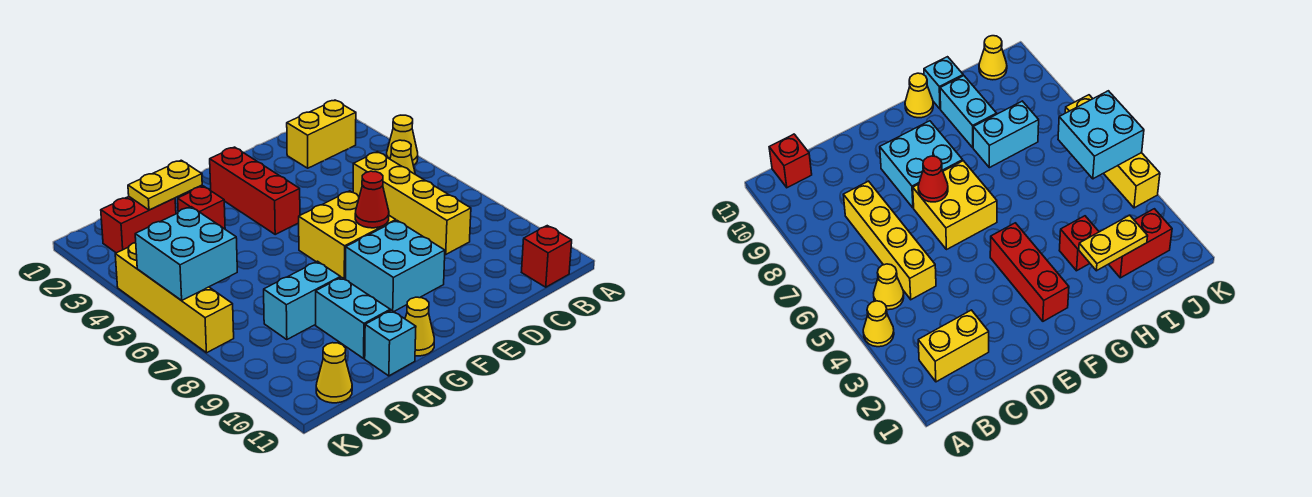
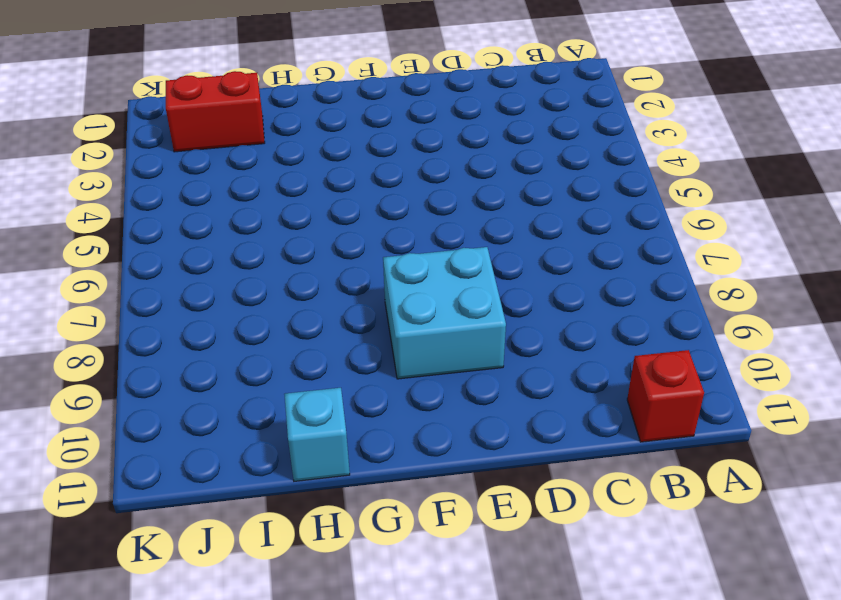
none -> yellow 1x1 cone [387,115,418,165]
none -> yellow 1x2 brick [287,100,356,168]
none -> yellow 1x1 cone [390,140,415,174]

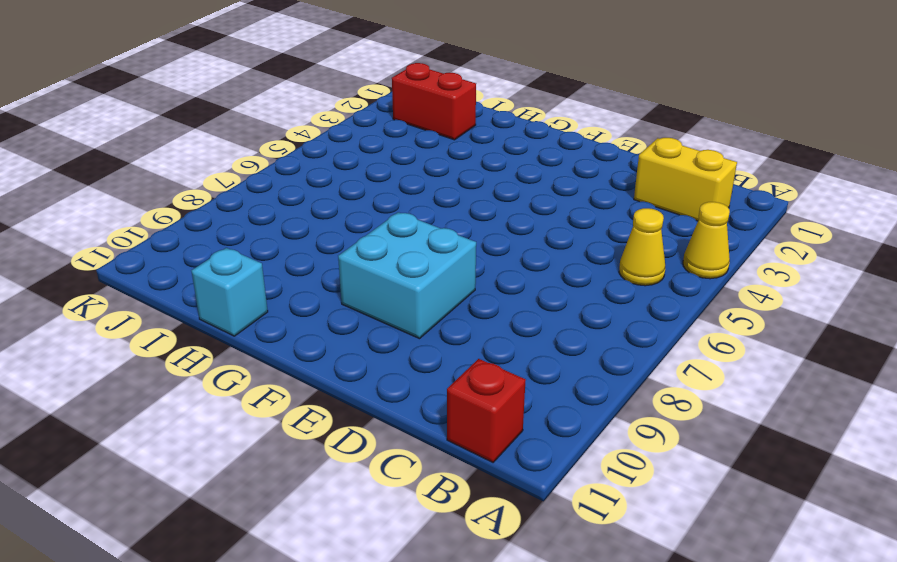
none -> yellow 1x4 brick [353,152,471,254]
none -> yellow 2x2 brick [299,191,396,280]
none -> red 1x3 brick [210,147,300,234]

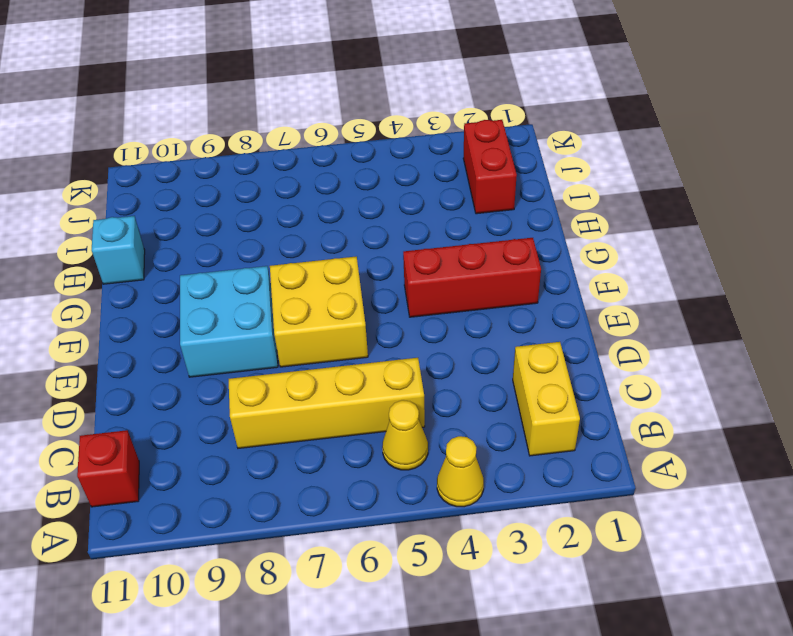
none -> yellow 1x1 cone [405,297,434,356]
none -> red 1x1 brick [178,186,225,229]
none -> cyan 1x2 brick [264,261,340,340]

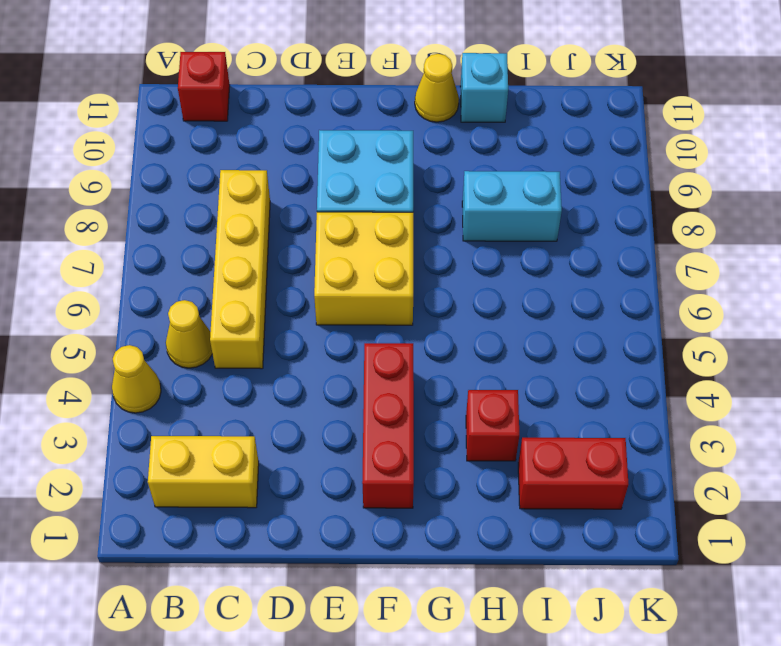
none -> cyan 1x2 brick [316,277,390,358]
none -> yellow 1x1 cone [316,343,352,403]
none -> yellow 1x4 brick [115,243,234,353]

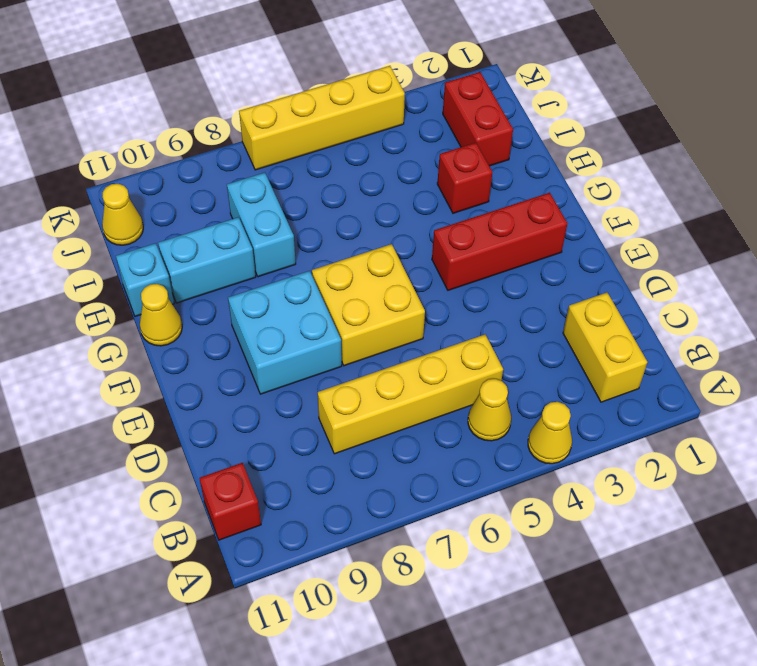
none -> red 1x1 cone [355,171,389,228]
none -> yellow 1x2 plate [128,160,202,210]
none -> cyan 2x2 brick [135,207,237,301]

